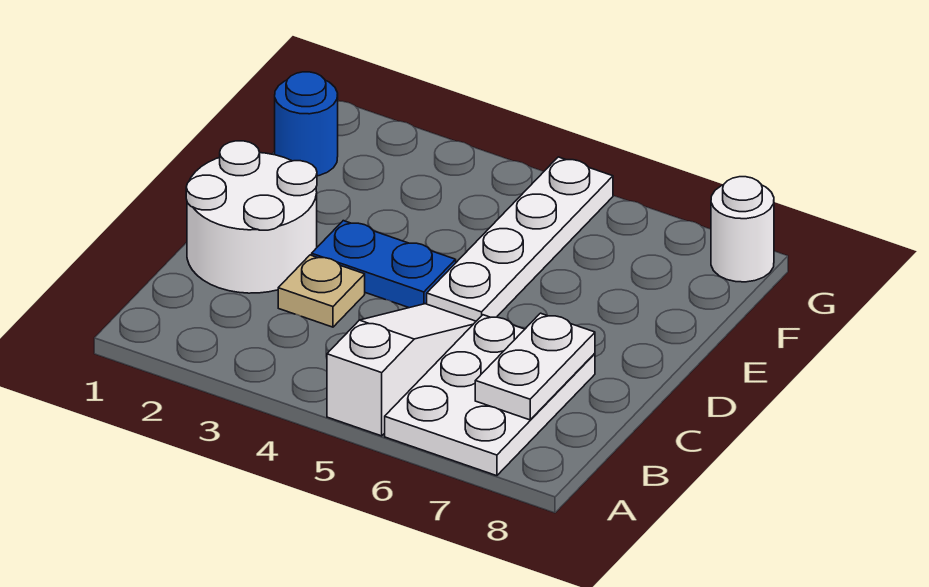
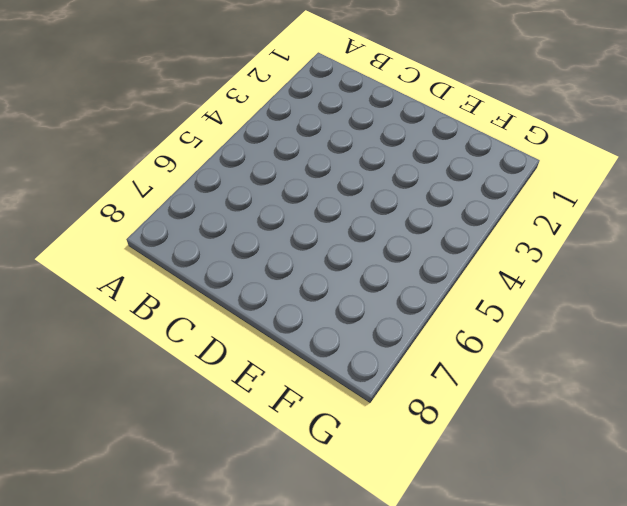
none -> white 1x3 slope [327,304,476,436]
none -> white 2x3 plate [385,315,595,476]

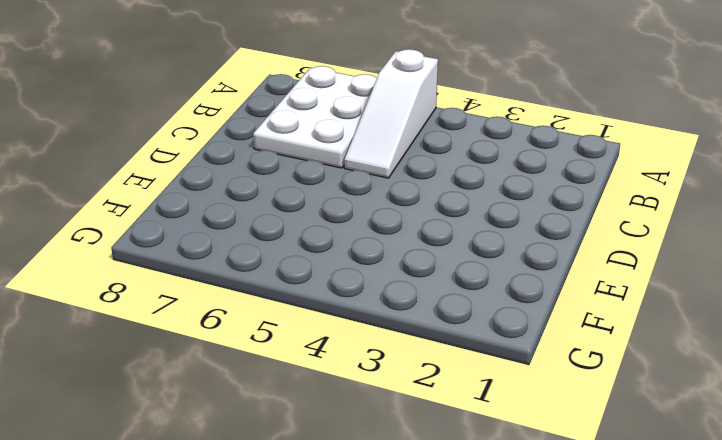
none -> white 2x2 round brick [186,141,317,293]
none -> tan 1x1 plate [278,255,365,327]

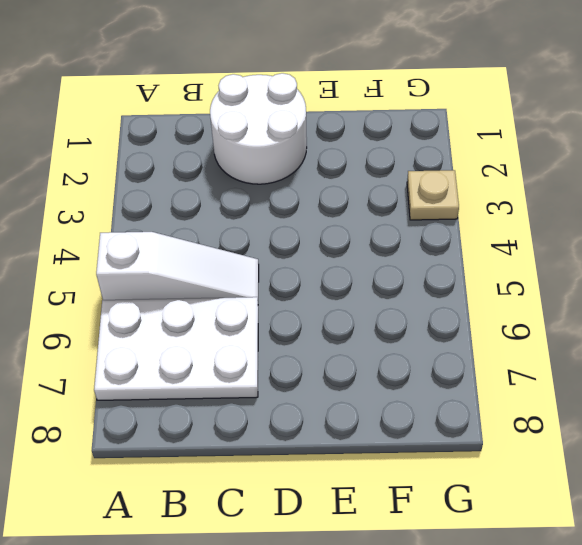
tan 1x1 plate [407,170,459,220] -> tan 1x1 plate moved to [278,255,365,327]
none -> blue 1x2 plate [312,221,456,308]
none -> white 1x4 plate [427,157,613,321]

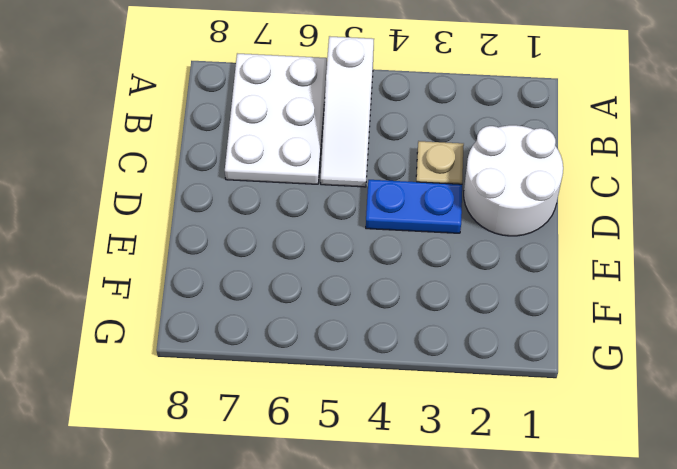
none -> white 1x4 plate [427,157,613,321]
none -> blue 1x1 round brick [275,72,338,176]

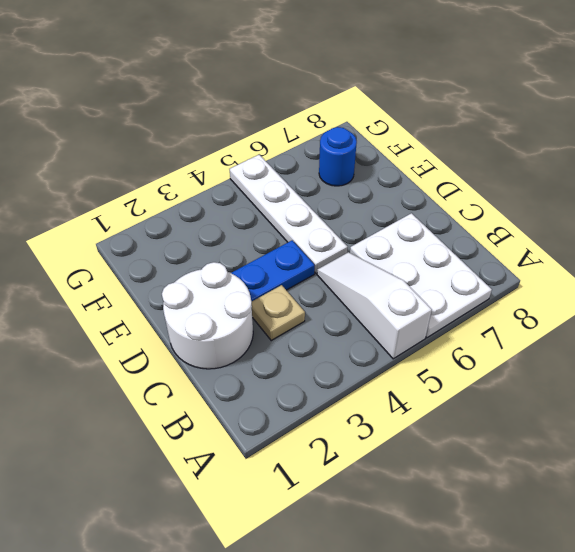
blue 1x1 round brick [319,127,357,186] -> blue 1x1 round brick moved to [275,72,338,176]
none -> white 1x1 round brick [711,177,774,282]
none -> white 1x2 plate [475,313,595,420]

